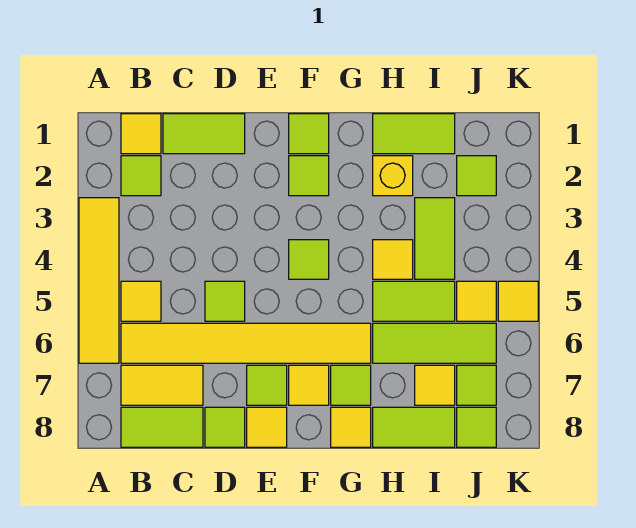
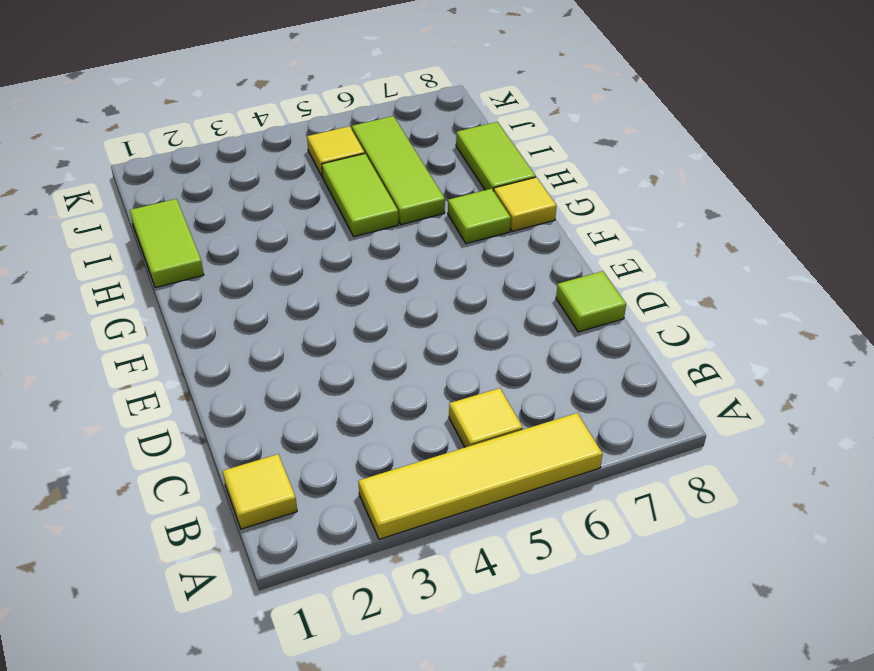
none -> lime 1x1 tile [121,156,161,196]
none -> yellow 1x6 tile [121,323,371,363]
none -> yellow 1x2 tile [121,365,203,405]
none -> lime 1x2 tile [121,407,203,447]

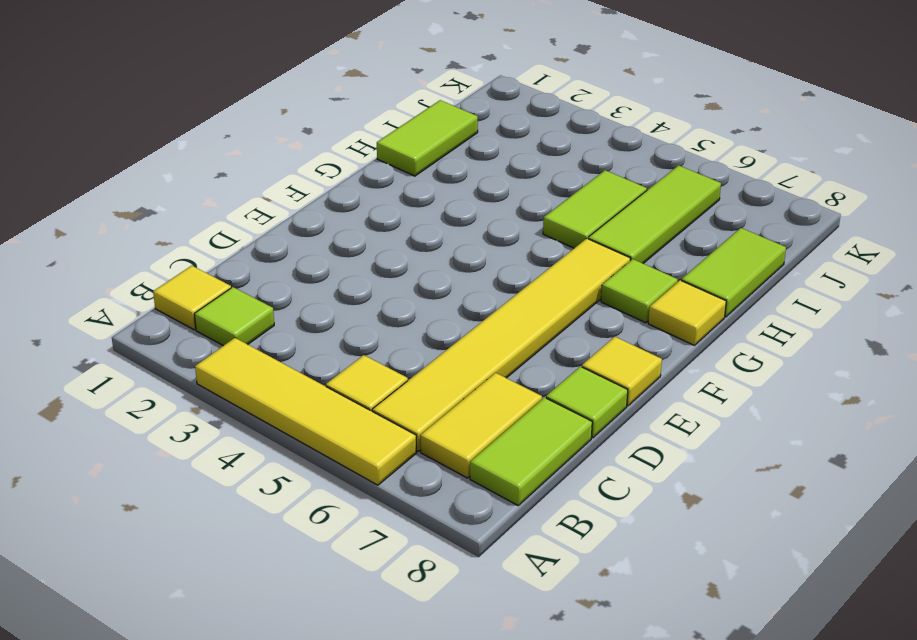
none -> lime 1x2 tile [163,114,245,154]
none -> lime 1x1 tile [205,281,245,321]
none -> lime 1x1 tile [247,365,287,405]
none -> lime 1x1 tile [289,114,329,154]

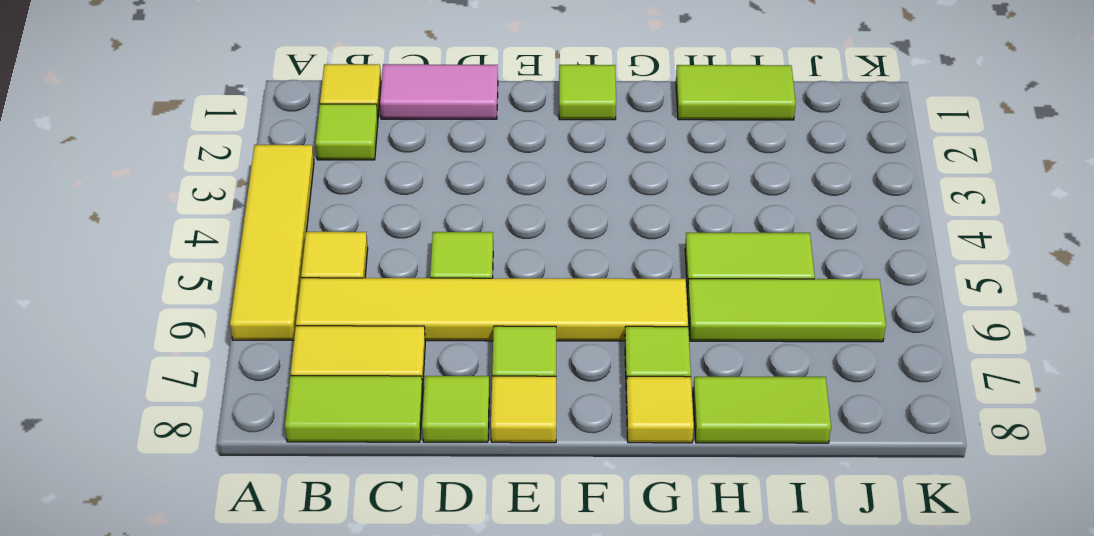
pink 1x2 tile [380,64,498,119] -> lime 1x2 tile [163,114,245,154]
none -> lime 1x1 tile [289,156,329,196]
none -> lime 1x1 tile [289,240,329,279]
none -> yellow 1x1 tile [289,365,329,405]
none -> yellow 1x1 brick [373,156,413,196]

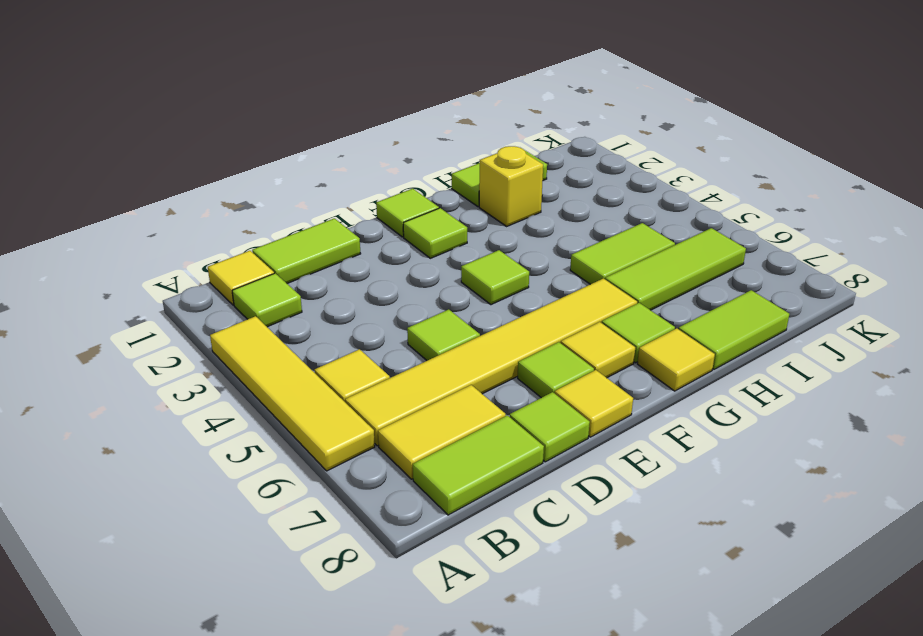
none -> yellow 1x1 tile [373,240,413,279]
none -> lime 1x2 tile [415,198,455,279]
none -> yellow 1x1 tile [415,365,455,405]
none -> lime 1x1 tile [457,156,496,196]

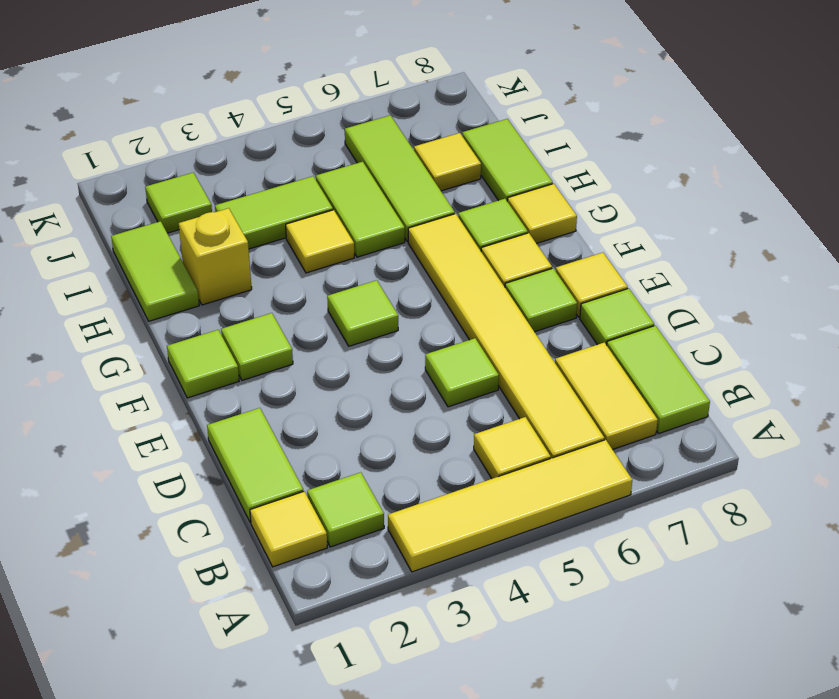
none -> yellow 1x1 tile [457,281,496,321]
none -> lime 1x1 tile [457,365,496,405]
none -> lime 1x1 tile [457,407,496,447]
none -> yellow 1x1 tile [498,281,538,321]

